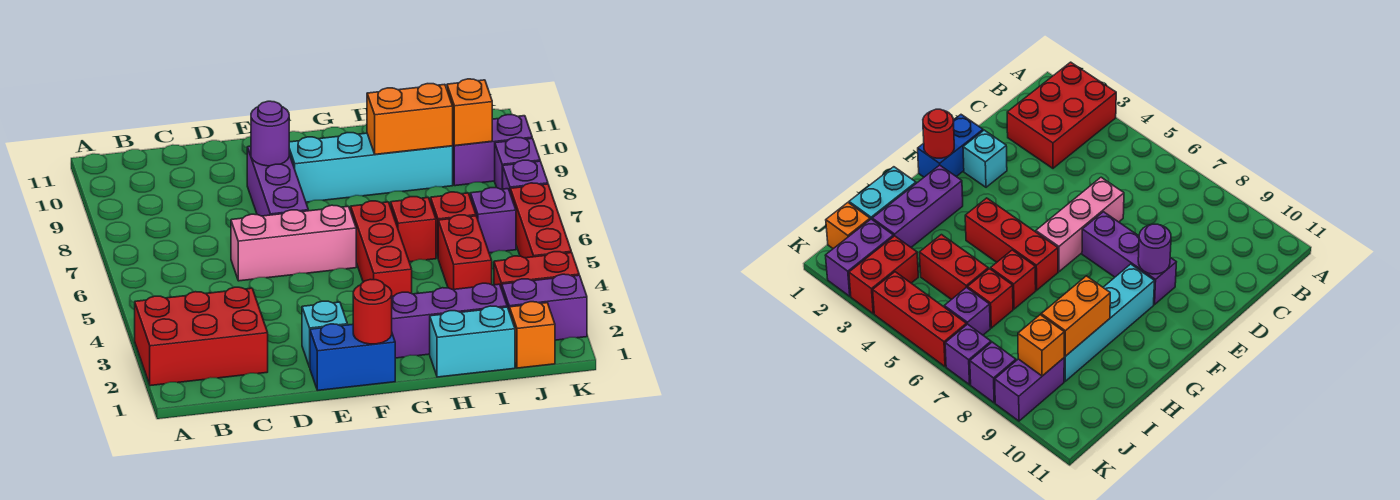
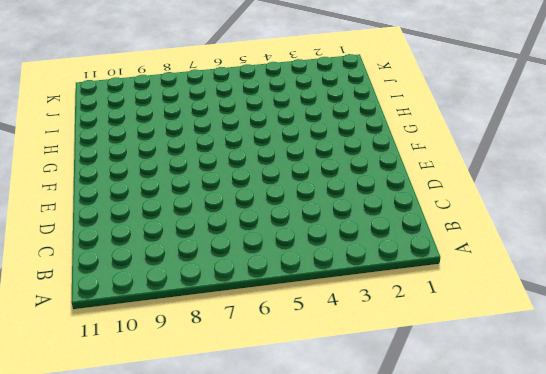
none -> red 2x3 brick [135,287,268,386]
none -> pink 1x3 brick [231,205,356,281]
none -> blue 1x2 brick [310,324,395,390]

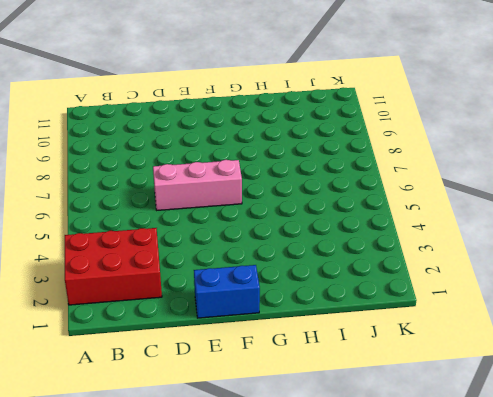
none -> cyan 1x1 brick [302,301,348,367]
none -> purple 1x3 brick [247,146,308,216]
none -> cyan 1x4 brick [289,133,453,202]

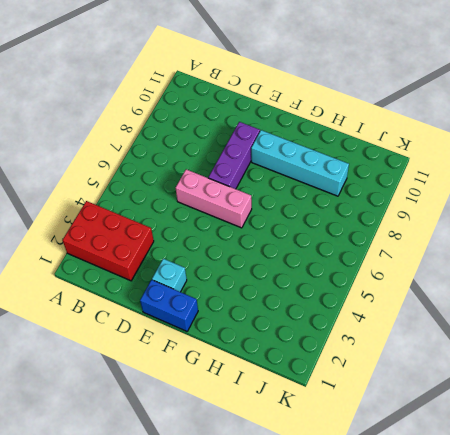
none -> purple 1x3 brick [392,283,507,358]
none -> red 1x3 brick [351,201,412,296]
none -> cyan 1x2 brick [430,306,515,377]

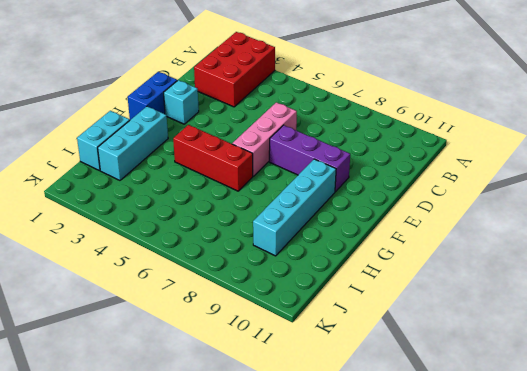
cyan 1x3 brick [98,106,168,180] -> purple 1x3 brick [392,283,507,358]
none -> red 1x1 brick [391,197,436,262]
none -> red 1x2 brick [438,215,492,290]
none -> red 1x1 brick [431,192,476,257]

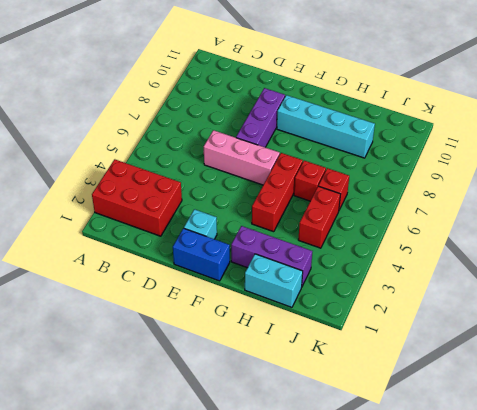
none -> orange 1x1 brick [510,302,555,368]
none -> purple 1x2 brick [502,274,587,340]
none -> red 1x2 brick [494,252,579,289]

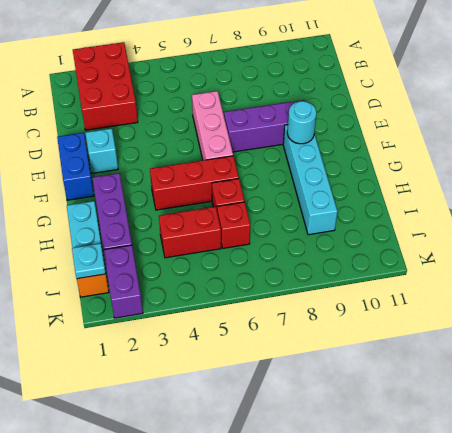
cyan 1x1 round brick [287,101,316,144] -> none
cyan 1x1 plate [72,243,106,279] -> none
none -> red 1x2 brick [494,252,579,289]
none -> purple 1x1 brick [470,188,516,253]
none -> purple 1x2 brick [453,115,532,186]

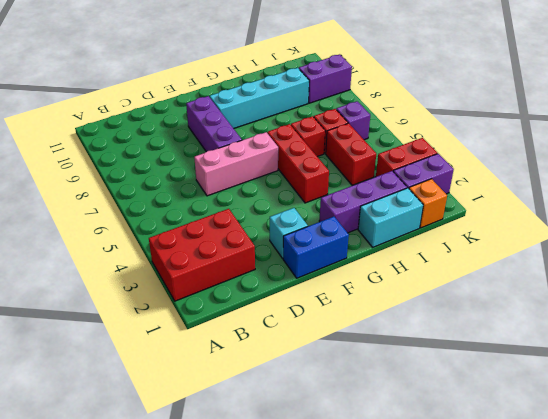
none -> red 1x3 brick [510,183,571,258]
none -> purple 1x1 brick [503,160,548,191]
none -> purple 1x1 brick [495,137,540,189]

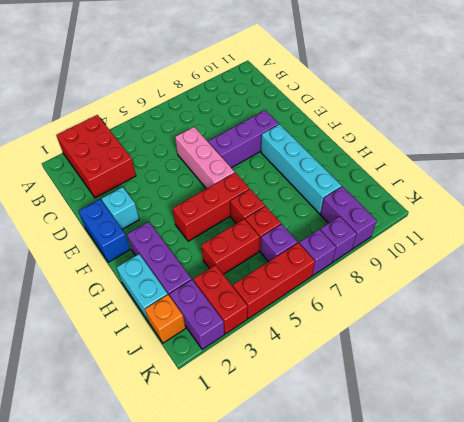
none -> purple 1x1 round brick [251,101,289,166]
none -> red 1x1 round brick [353,279,392,344]
none -> orange 1x2 brick [367,84,453,154]

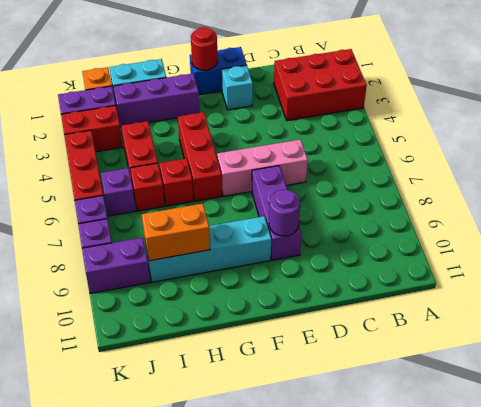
none -> orange 1x1 brick [447,79,492,146]

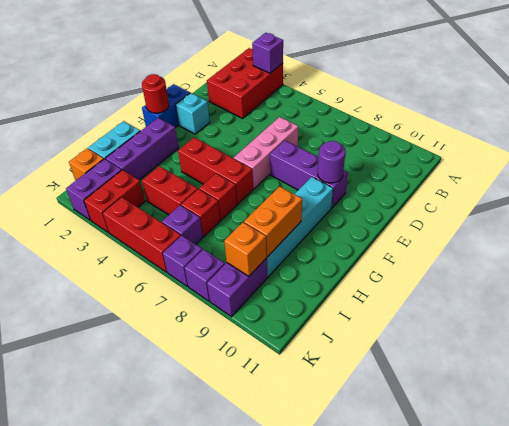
purple 1x1 brick [252,33,283,73] -> none

